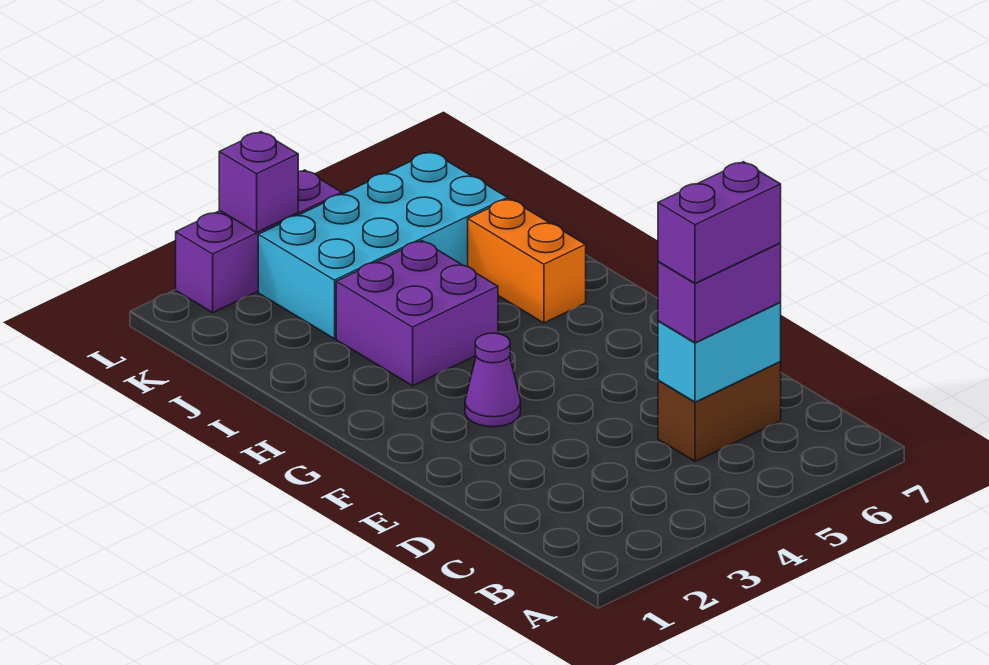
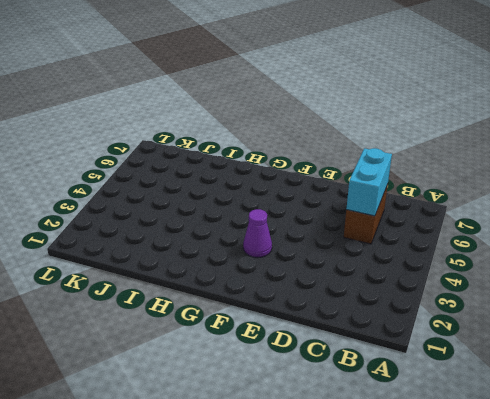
none -> purple 2x2 brick [336,241,498,386]
none -> orange 1x2 brick [468,199,586,323]

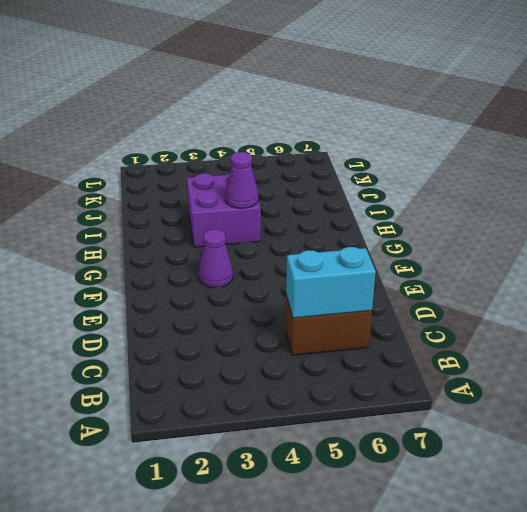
purple 1x1 cone [225,152,258,208] -> none
none -> orange 1x2 brick [468,199,586,323]
none -> cyan 2x4 brick [258,152,508,339]

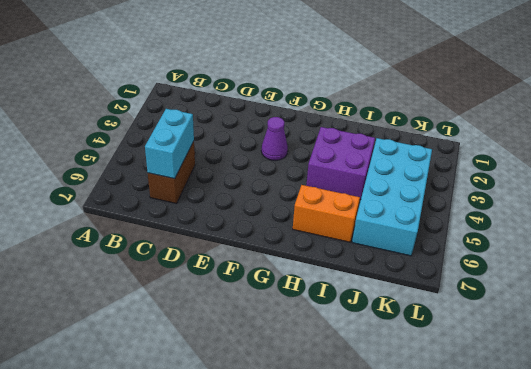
none -> purple 1x3 brick [176,170,342,313]
none -> purple 1x1 brick [219,132,298,232]

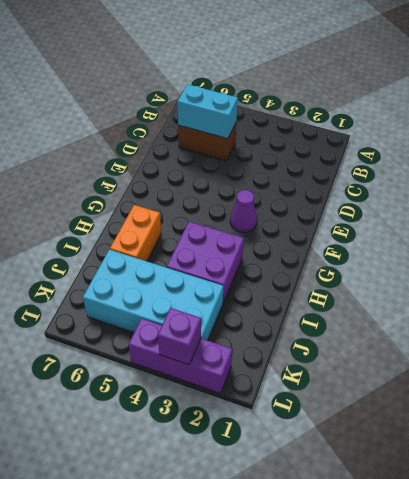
none -> purple 1x2 brick [658,243,781,343]
none -> purple 1x2 brick [658,162,781,283]

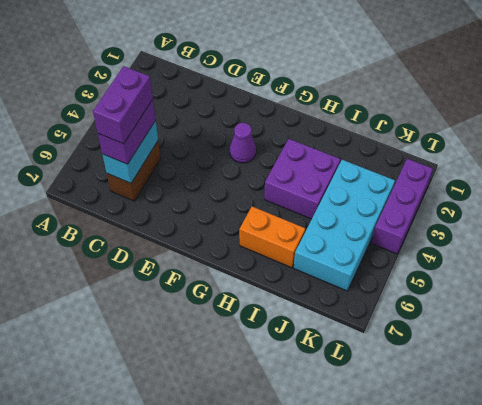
none -> purple 1x1 brick [219,132,298,232]

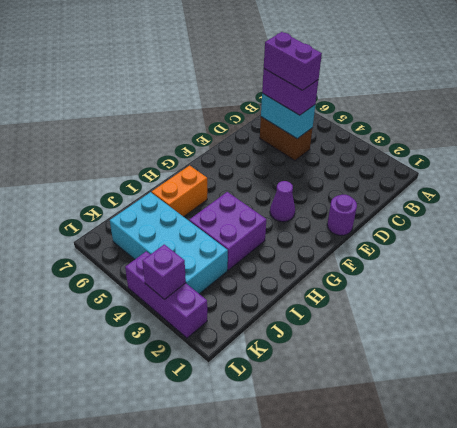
purple 1x1 round brick [327,195,357,235] -> none

